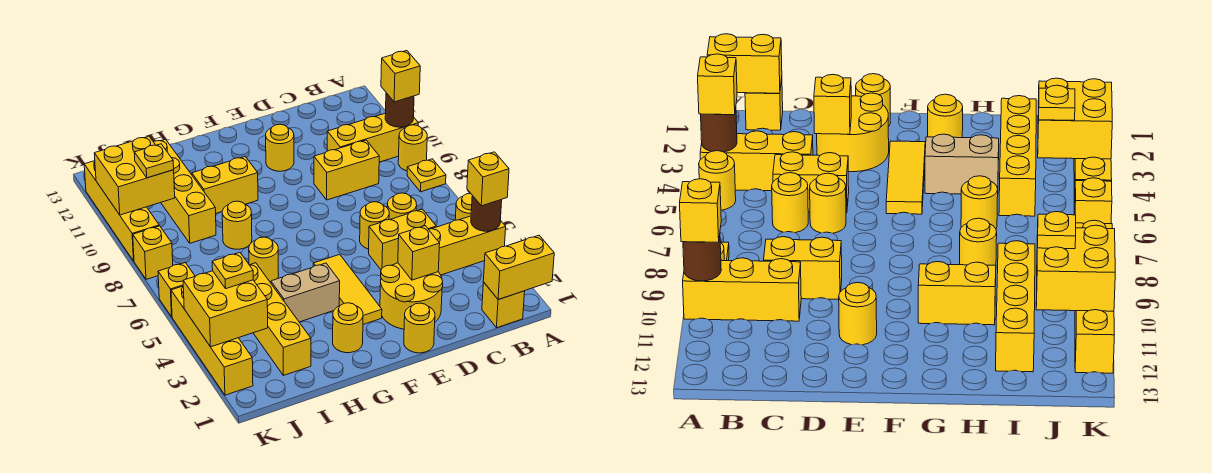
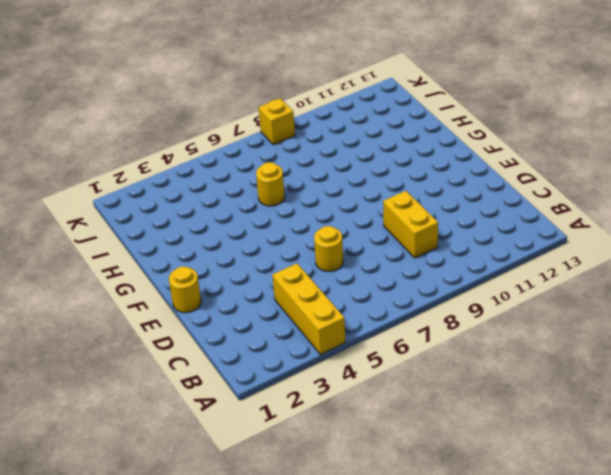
none -> yellow 1x1 round brick [455,193,472,220]
none -> yellow 1x1 plate [407,159,446,192]
none -> yellow 1x1 round brick [398,125,427,171]
none -> yellow 1x3 brick [327,113,418,162]

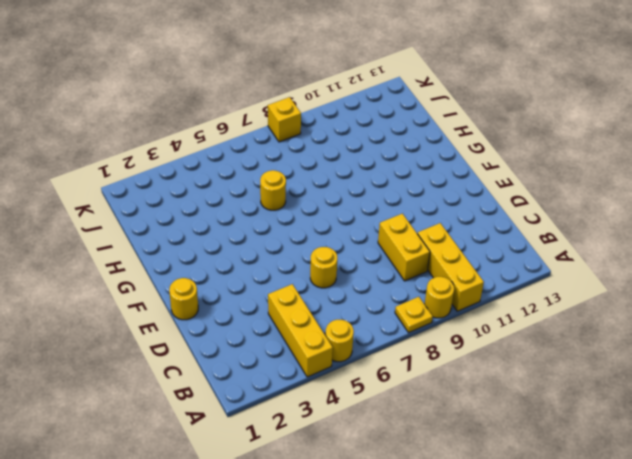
none -> yellow 1x1 brick [482,282,525,328]
none -> yellow 1x2 brick [369,209,436,270]
none -> yellow 1x1 round brick [387,193,417,220]
none -> yellow 2x2 round brick [380,263,443,329]

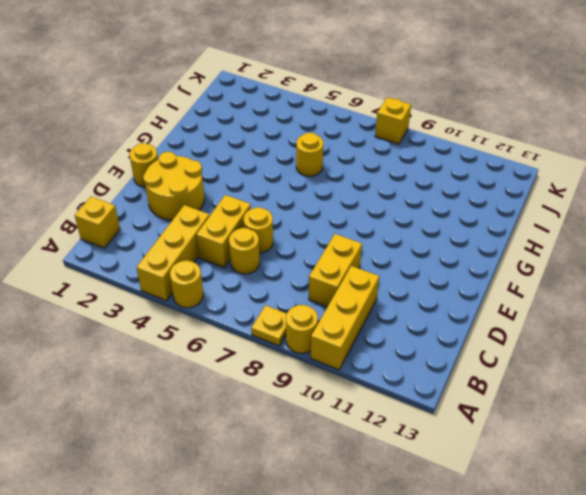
none -> yellow 1x1 round brick [266,124,294,171]
none -> yellow 1x3 tile [313,255,382,324]
none -> yellow 1x1 round brick [333,303,363,353]
none -> tan 1x2 brick [271,263,340,322]

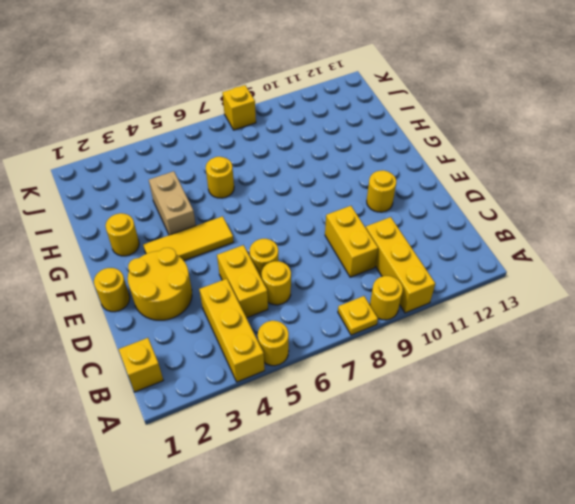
none -> yellow 1x2 brick [192,157,258,213]
none -> yellow 1x1 round brick [222,201,252,249]
none -> yellow 1x4 brick [250,263,311,375]
none -> yellow 1x4 brick [154,139,216,243]

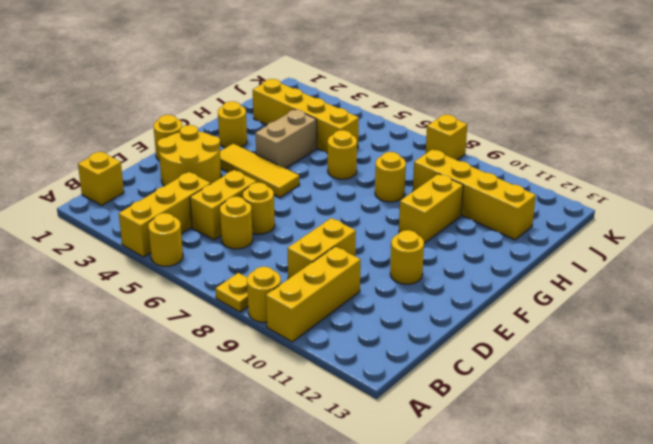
none -> yellow 1x4 brick [171,286,253,395]
none -> yellow 1x1 brick [158,263,195,317]
none -> yellow 1x4 brick [84,161,159,261]
none -> yellow 1x2 brick [483,235,554,299]

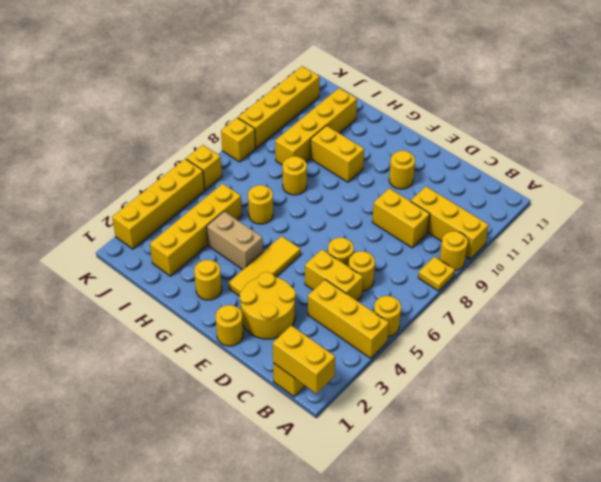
none -> brown 1x1 round brick [471,195,502,231]
none -> brown 1x1 round brick [385,93,414,127]
none -> yellow 1x1 brick [398,226,440,280]
none -> yellow 2x2 brick [183,271,268,347]

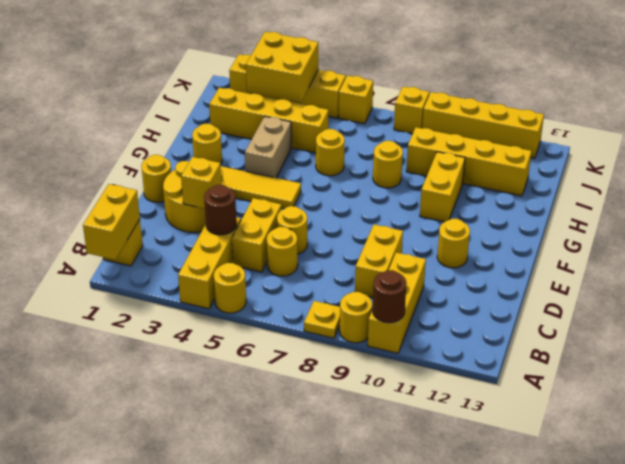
brown 1x1 round brick [204,185,236,235] -> brown 1x1 round brick moved to [471,195,502,231]
none -> yellow 2x2 brick [94,136,175,215]
none -> yellow 1x1 brick [467,152,509,206]
none -> yellow 1x1 brick [381,51,420,102]
none -> yellow 1x1 plate [212,252,253,289]

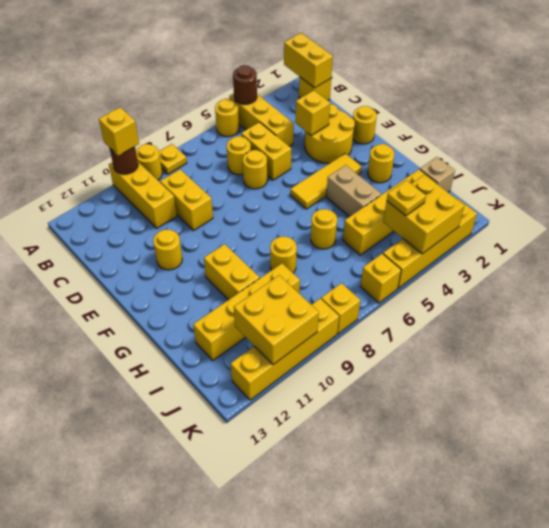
tan 1x1 brick [420,157,455,192] -> none
none -> yellow 1x1 brick [467,152,509,206]
none -> yellow 1x1 plate [134,144,174,178]

